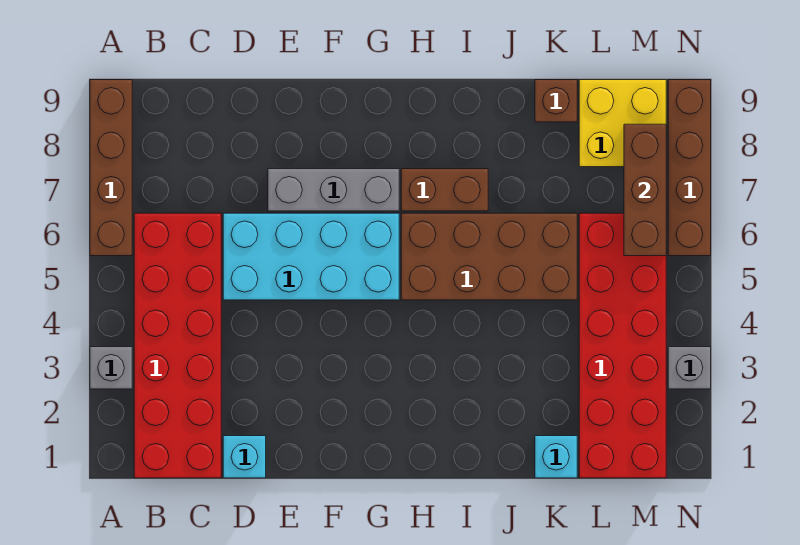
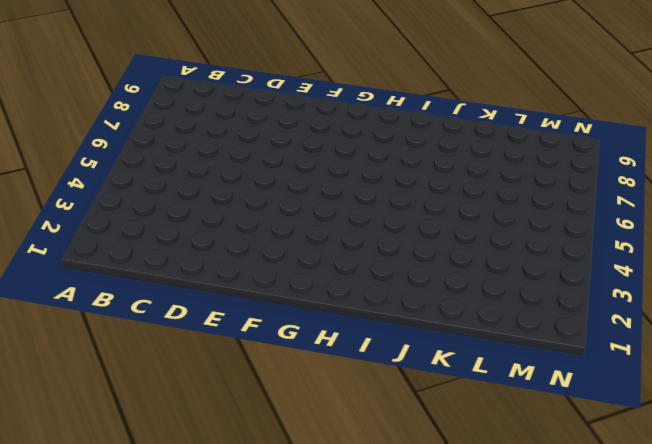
none -> grey 1x1 brick [90,347,132,389]
none -> brown 1x4 brick [90,80,132,256]
none -> red 2x6 brick [134,213,221,478]

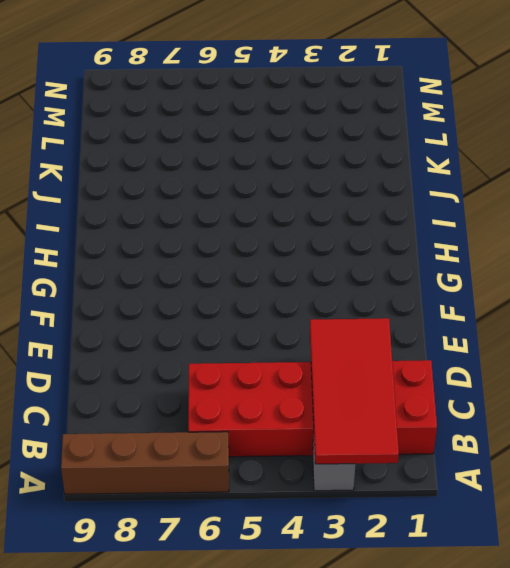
red 2x4 tile [310,318,399,464] -> none
none -> cyan 1x1 brick [223,436,266,478]
none -> cyan 2x4 brick [223,213,399,300]
none -> grey 1x3 brick [268,169,399,211]

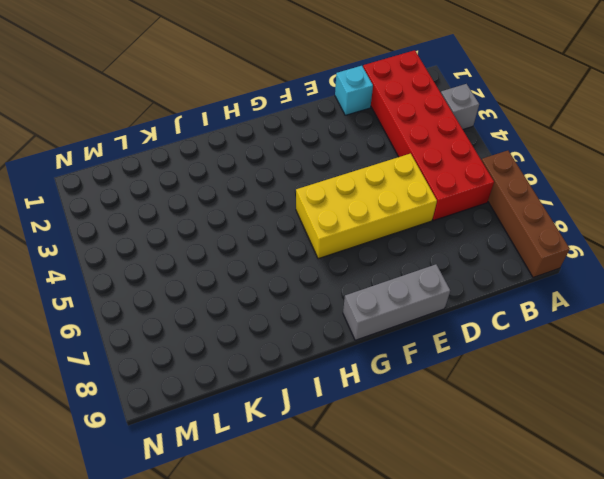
yellow 2x4 brick [296,153,437,259] -> cyan 2x4 brick [223,213,399,300]
grey 1x3 brick [343,264,450,340] -> grey 1x3 brick moved to [268,169,399,211]
none -> brown 2x4 brick [401,213,577,300]
none -> brown 1x2 brick [401,169,488,211]
none -> cyan 1x1 brick [535,436,577,478]

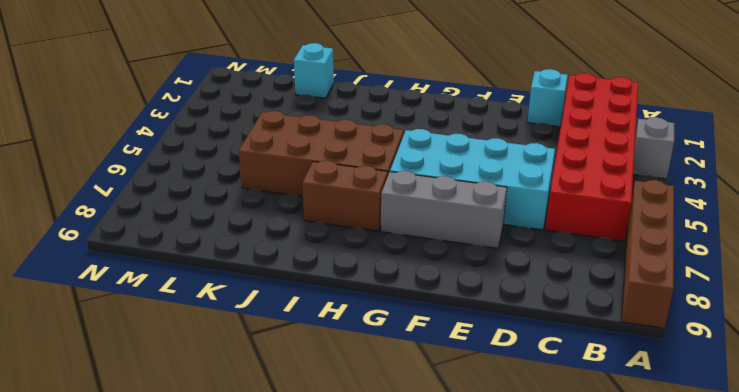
none -> brown 1x1 brick [535,80,577,122]
none -> red 2x6 brick [579,213,666,478]
none -> yellow 2x2 brick [579,80,666,167]

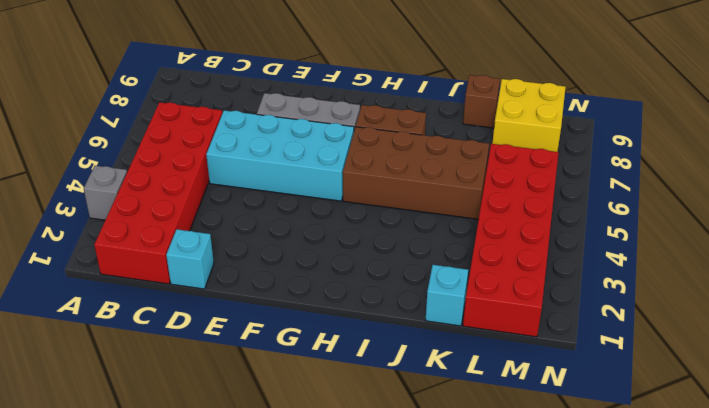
none -> brown 1x4 brick [90,80,132,256]
none -> grey 1x1 brick [668,347,711,389]
none -> brown 1x4 brick [668,80,711,256]

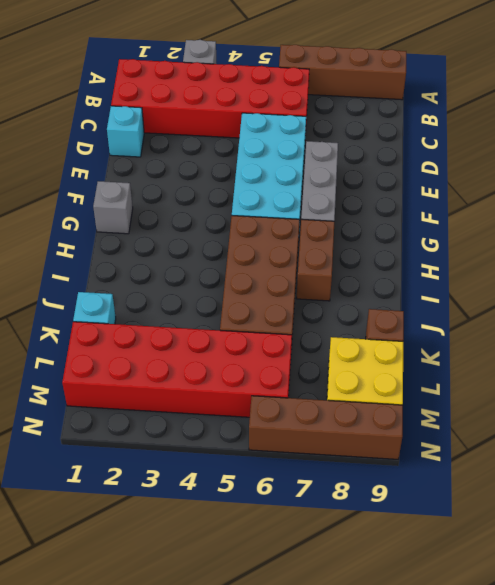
grey 1x1 brick [93,181,133,234] -> grey 1x1 brick moved to [668,347,711,389]
none -> brown 1x3 brick [624,124,666,256]

